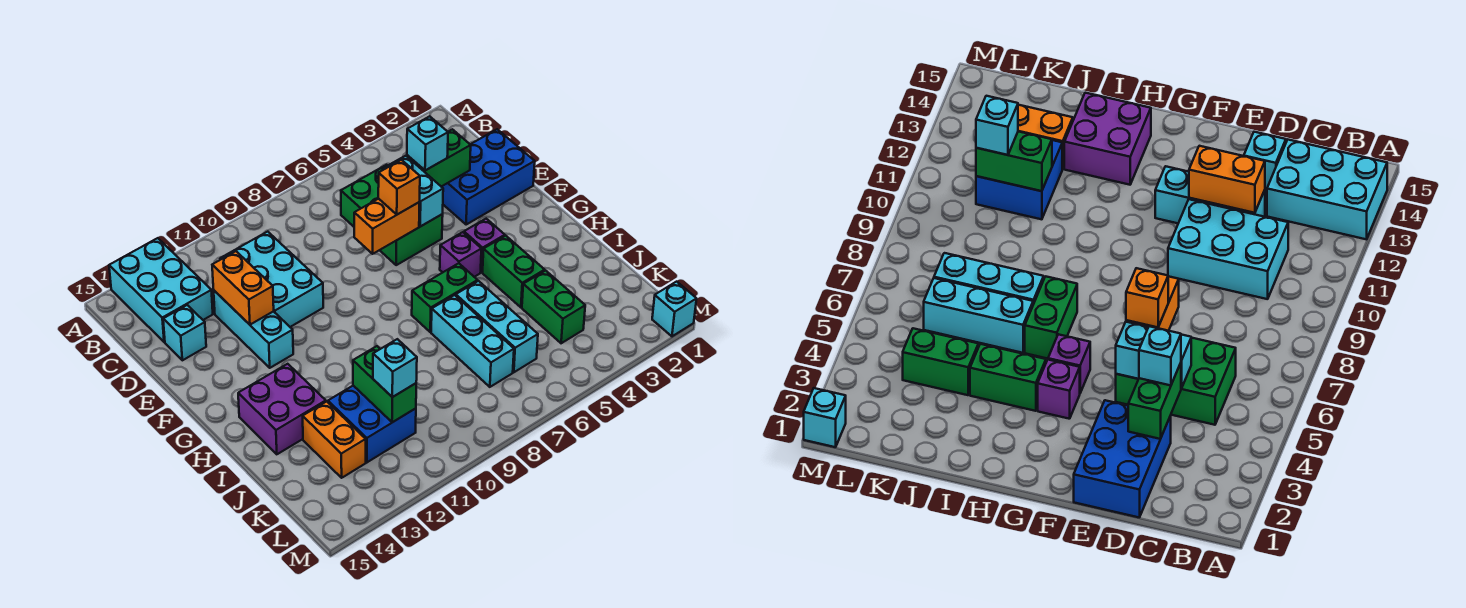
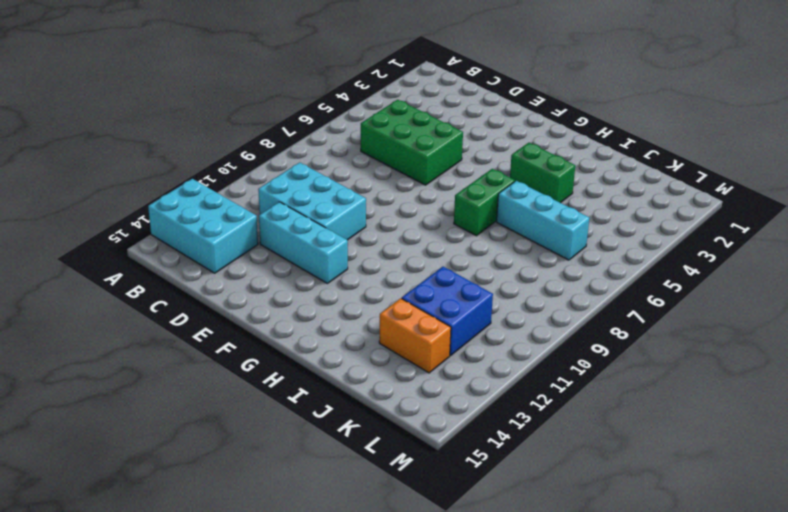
none -> blue 2x3 brick [442,129,535,225]
none -> cyan 1x1 brick [163,305,206,360]
none -> purple 1x1 brick [464,219,505,272]

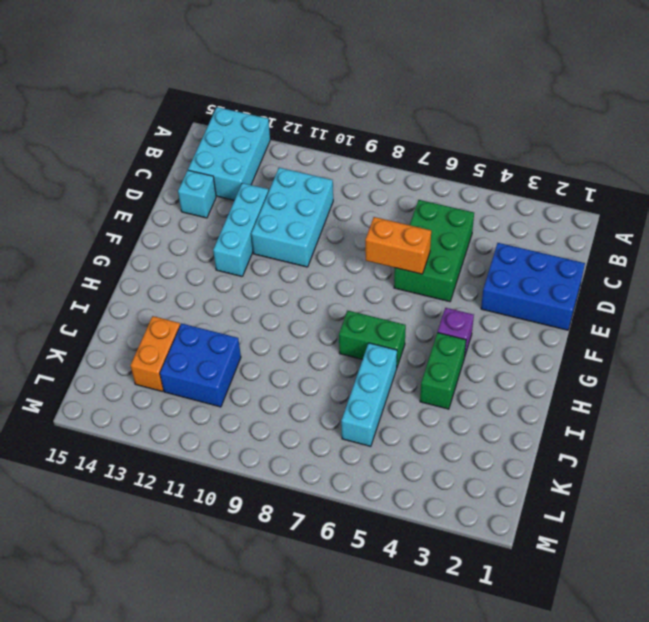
none -> purple 1x1 brick [440,232,481,277]
none -> purple 2x2 brick [238,364,326,454]
none -> cyan 1x3 brick [431,295,514,387]

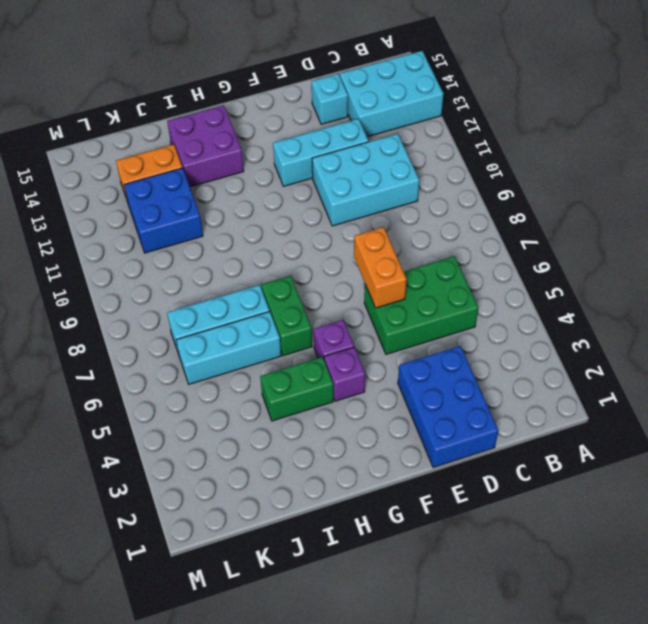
none -> green 1x2 brick [522,271,585,343]
none -> cyan 1x1 brick [652,282,696,336]
none -> green 1x2 brick [407,129,471,187]

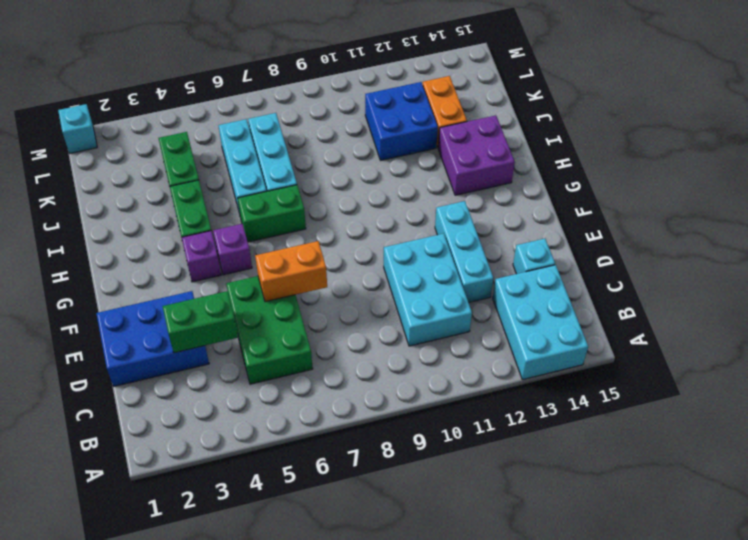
none -> cyan 1x2 brick [383,156,443,227]
none -> orange 1x2 brick [212,251,274,325]
none -> green 1x2 brick [353,346,416,422]

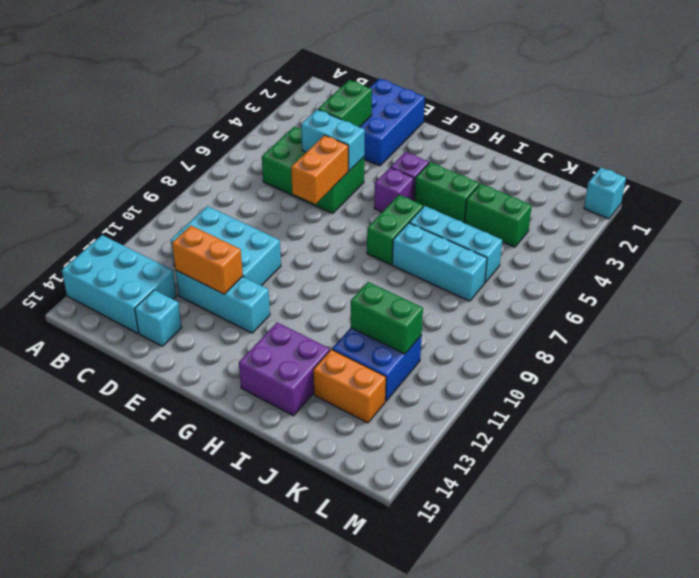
none -> cyan 1x1 brick [407,116,448,170]
none -> orange 1x1 brick [378,160,420,214]
none -> cyan 1x1 brick [373,339,417,397]

